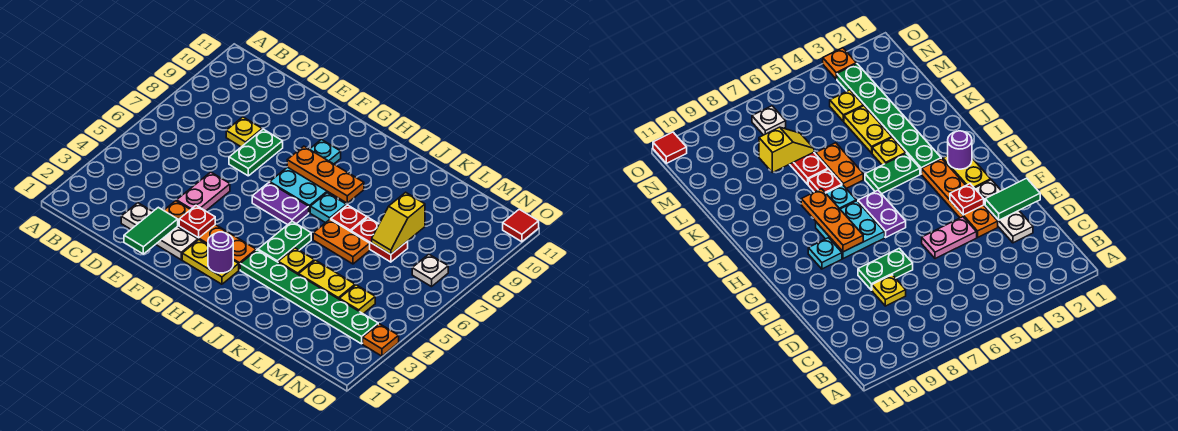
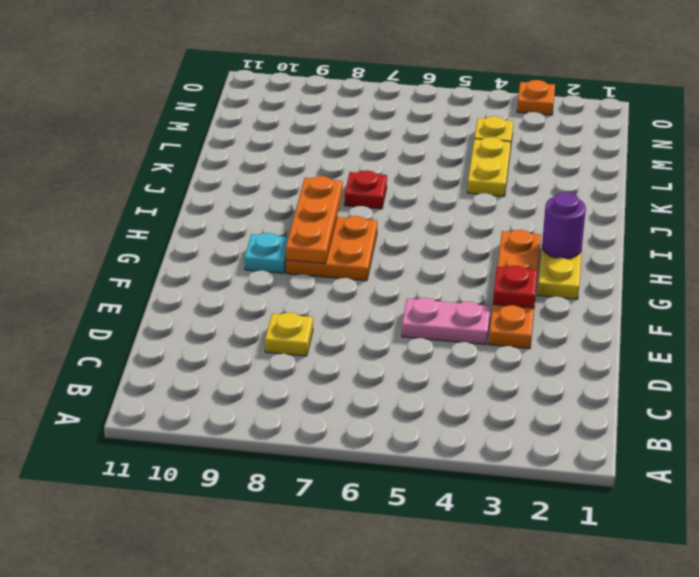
orange 2x2 plate [286,216,377,281] -> cyan 2x2 plate [270,167,332,213]
none -> white 1x3 plate [121,203,198,260]
none -> green 1x2 plate [229,129,283,176]
none -> purple 1x2 plate [252,183,309,225]

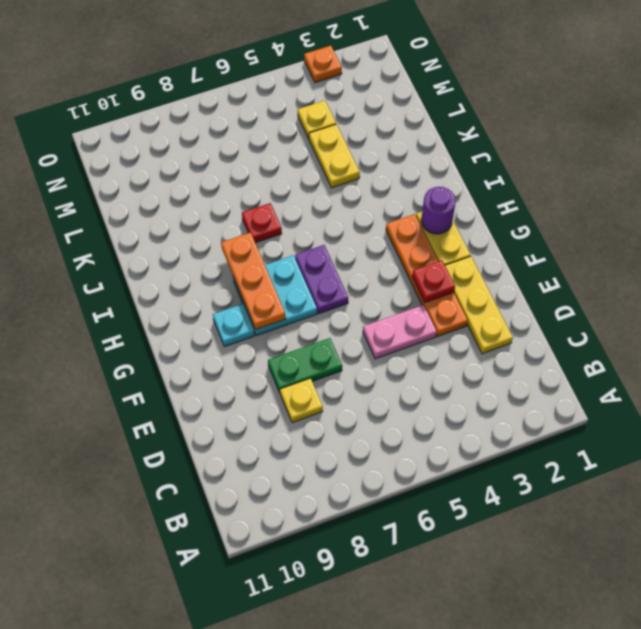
yellow 1x3 plate [445,256,513,354] -> white 1x3 plate [121,203,198,260]
none -> green 1x6 plate [240,250,378,344]
none -> green 1x2 plate [258,221,311,262]
none -> cyan 1x1 plate [310,193,346,223]

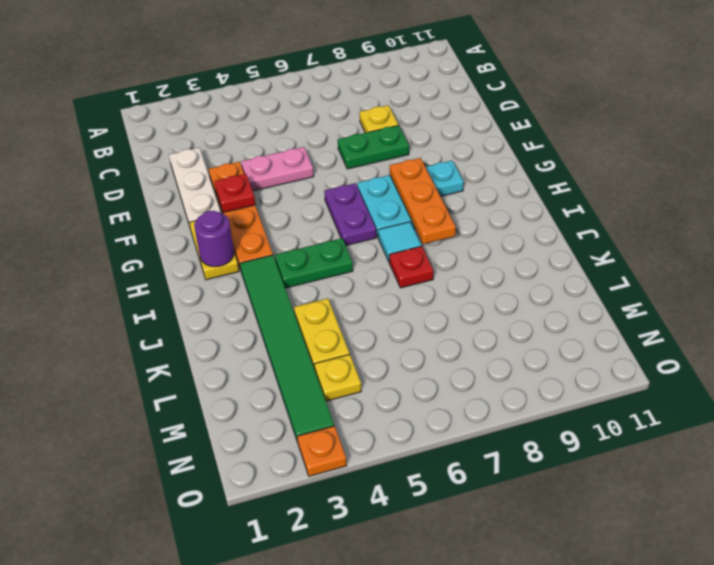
green 1x6 tile [240,255,334,442] -> green 1x6 plate [240,250,378,344]
cyan 1x1 tile [378,222,421,262] -> cyan 1x1 plate [310,193,346,223]
none -> yellow 1x1 plate [278,248,314,275]
none -> orange 1x2 plate [313,219,370,264]
none -> red 1x2 plate [351,217,408,262]

